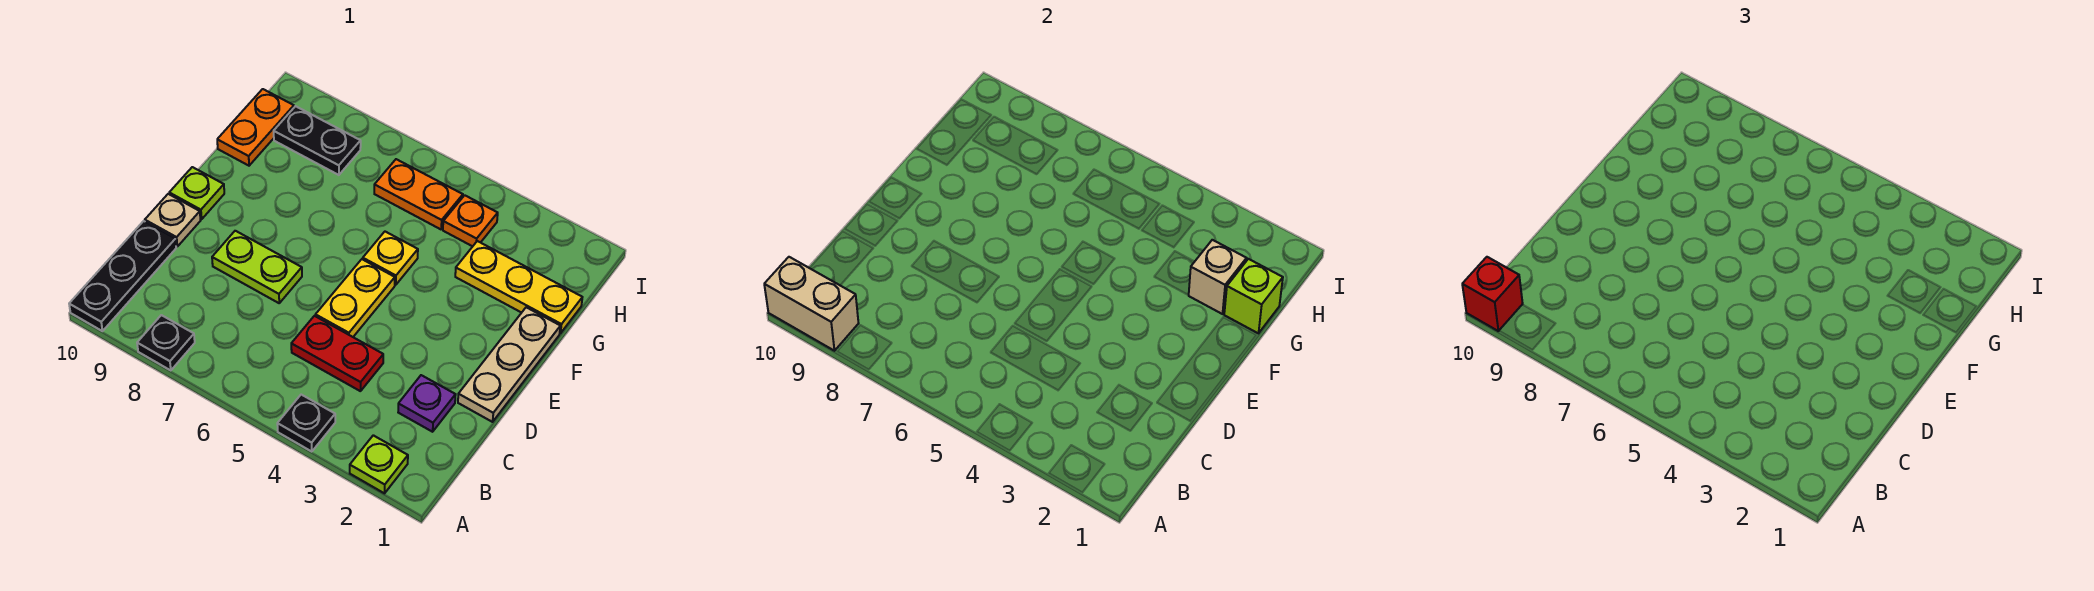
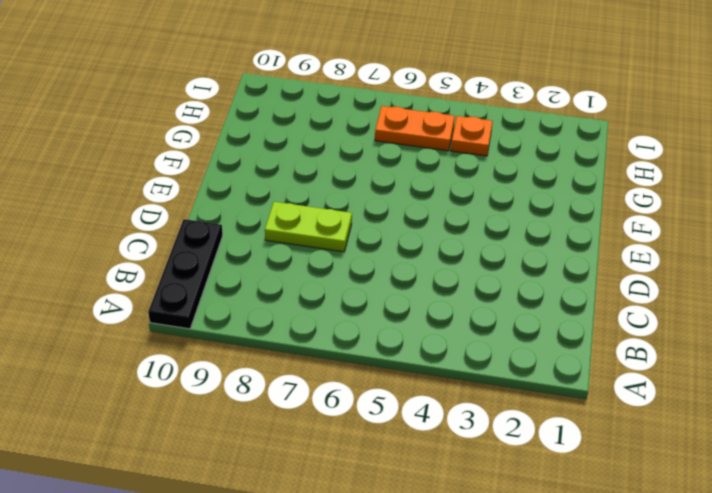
none -> lime 1x1 plate [350,435,408,493]
none -> black 1x1 plate [277,395,335,452]
none -> black 1x1 plate [137,315,195,370]

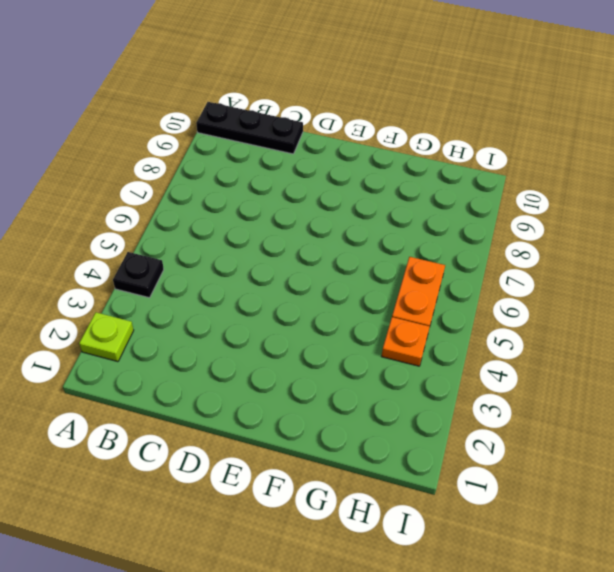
none -> black 1x1 plate [137,315,195,370]
none -> purple 1x1 plate [398,375,456,432]
none -> red 1x2 plate [291,316,383,391]

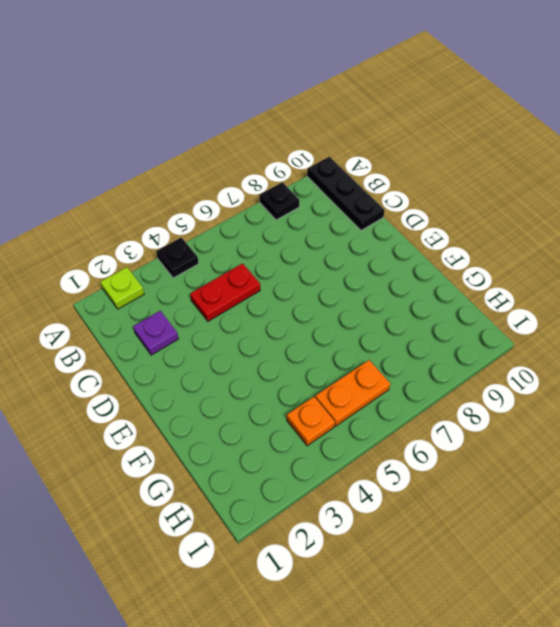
none -> tan 1x3 plate [458,307,560,422]
none -> yellow 1x2 plate [316,259,395,337]
none -> lime 1x2 plate [212,231,302,303]

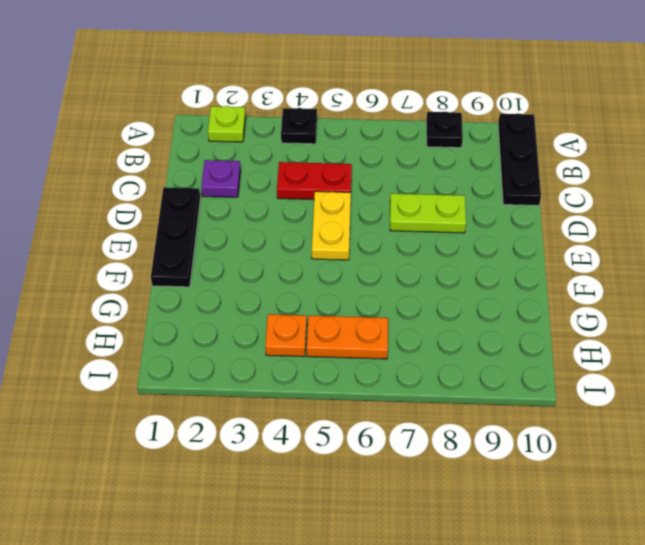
black 1x3 plate [151,187,200,287] -> tan 1x3 plate [458,307,560,422]
none -> tan 1x1 plate [145,194,201,246]
none -> lime 1x1 plate [169,167,224,219]
none -> yellow 1x1 plate [363,232,418,285]

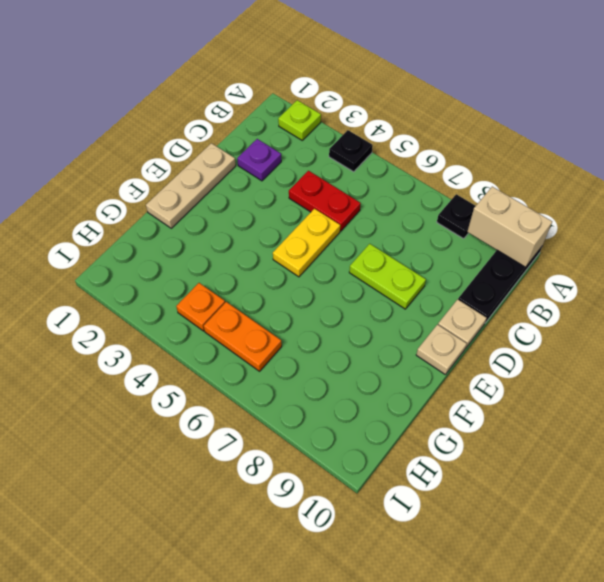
tan 1x1 plate [416,325,467,375] -> lime 1x1 plate [169,167,224,219]
none -> yellow 1x1 plate [363,232,418,285]
none -> yellow 1x3 plate [455,241,582,333]
none -> orange 1x2 plate [217,89,294,166]

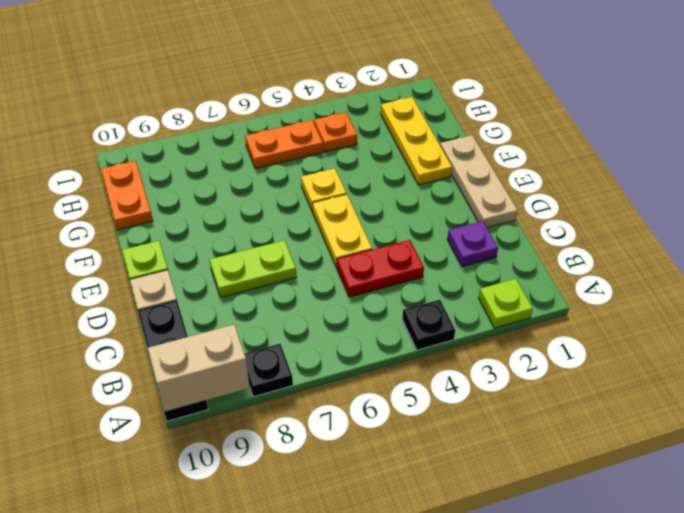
yellow 1x3 plate [381,97,452,185] -> yellow 1x3 plate turned to [455,241,582,333]
none -> black 1x2 plate [274,106,361,175]
none -> lime 1x1 brick [1224,259,1283,333]
none -> tan 1x1 brick [1189,240,1246,314]

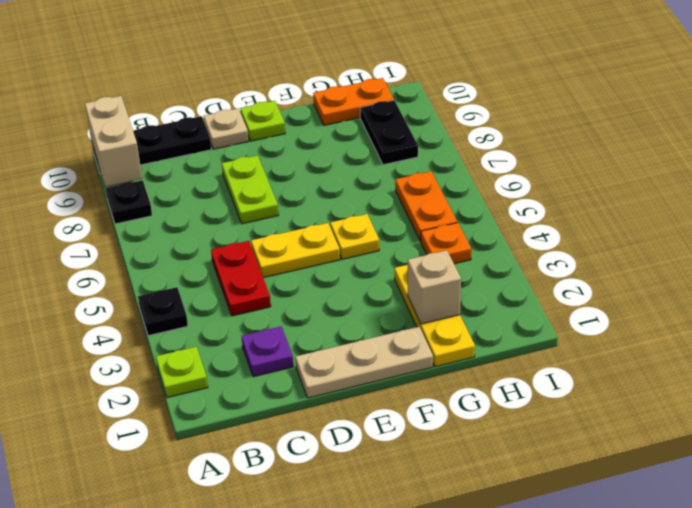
none -> lime 1x1 brick [1224,259,1283,333]
none -> red 1x1 brick [1462,257,1523,331]

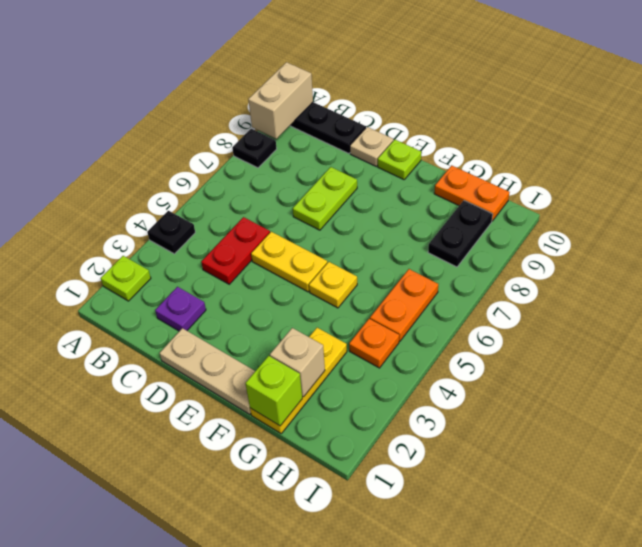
none -> red 1x1 brick [1462,257,1523,331]

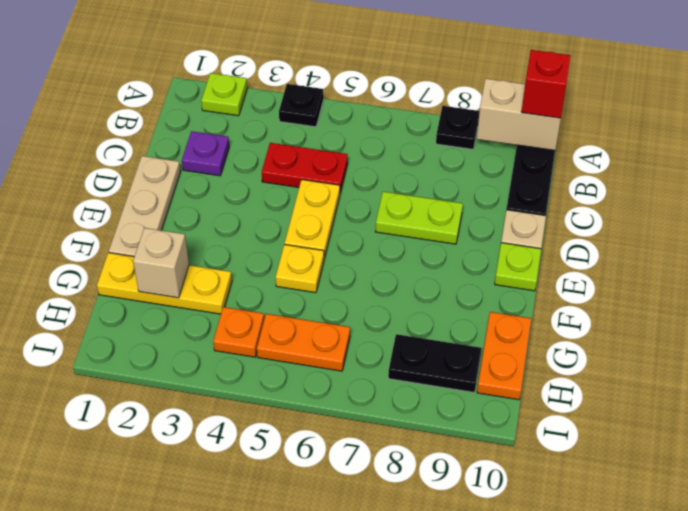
none -> lime 1x1 brick [1224,259,1283,333]

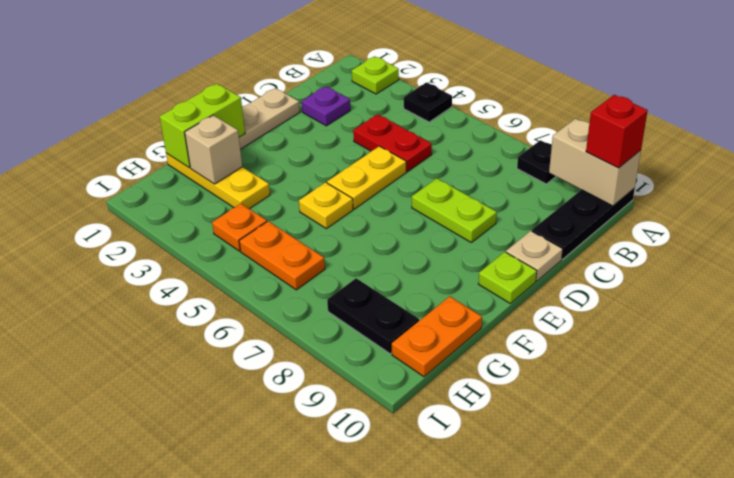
lime 1x2 brick [160,84,245,168] -> lime 1x1 brick [1224,259,1283,333]

